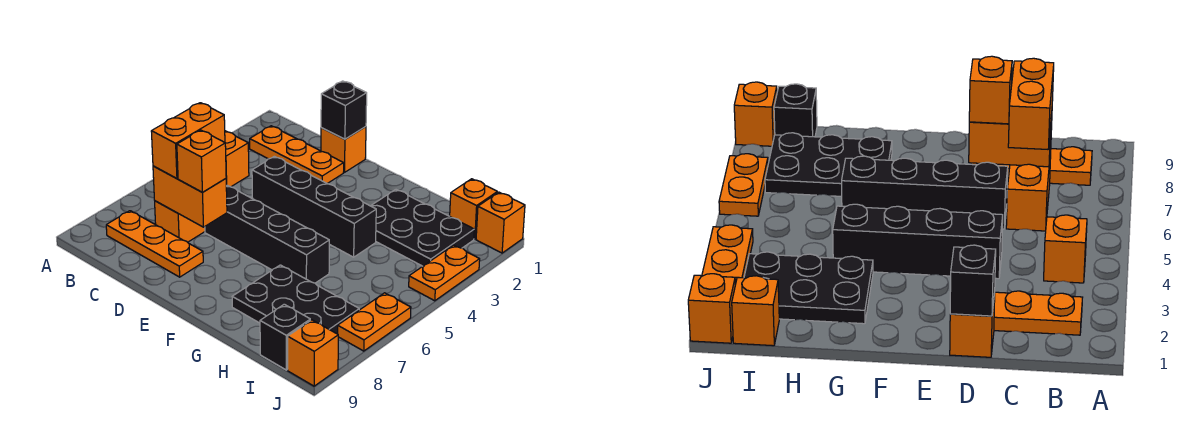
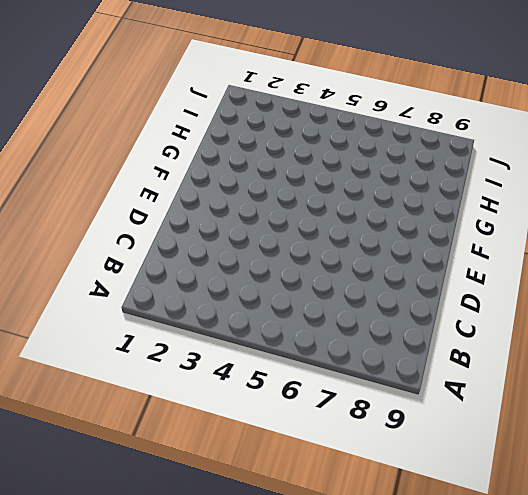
none -> orange 1x3 plate [250,126,344,184]
none -> orange 1x1 brick [225,131,249,187]
none -> orange 1x3 plate [106,211,203,277]

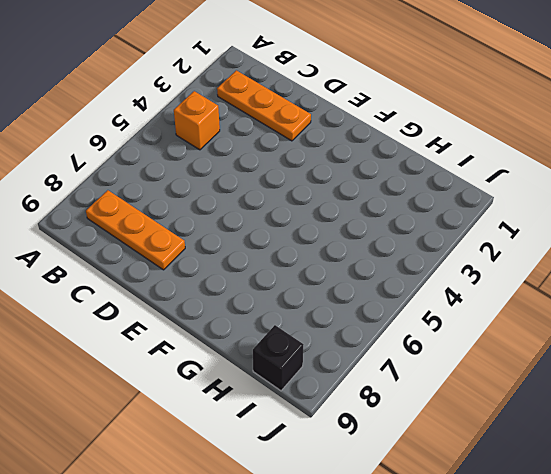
none -> orange 1x2 brick [155,201,205,242]
none -> orange 1x1 brick [321,127,366,172]
none -> black 1x4 brick [252,156,376,257]

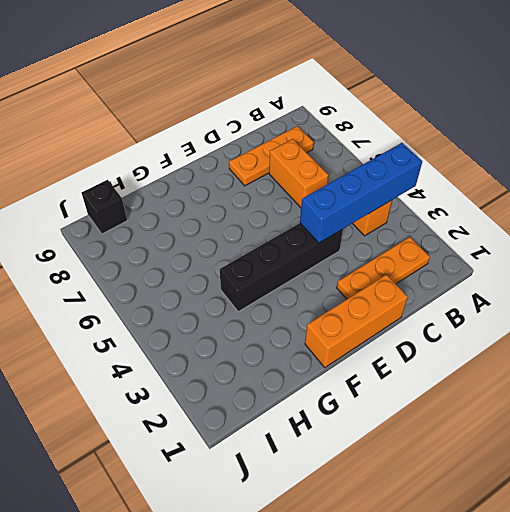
blue 1x4 brick [300,143,422,243] -> none
orange 1x3 brick [305,275,408,368] -> orange 1x1 brick [321,127,366,172]
none -> black 1x4 brick [205,185,329,283]
none -> black 2x3 plate [371,190,474,266]
none -> black 2x3 plate [232,265,359,334]

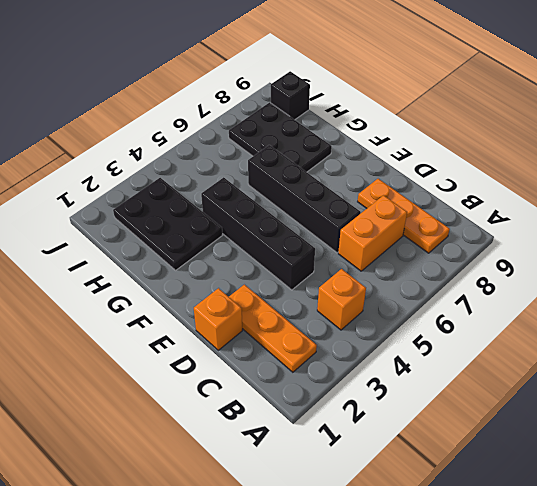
none -> orange 1x1 brick [450,179,497,239]
none -> orange 1x1 brick [476,192,525,253]
none -> orange 1x2 plate [409,245,480,301]

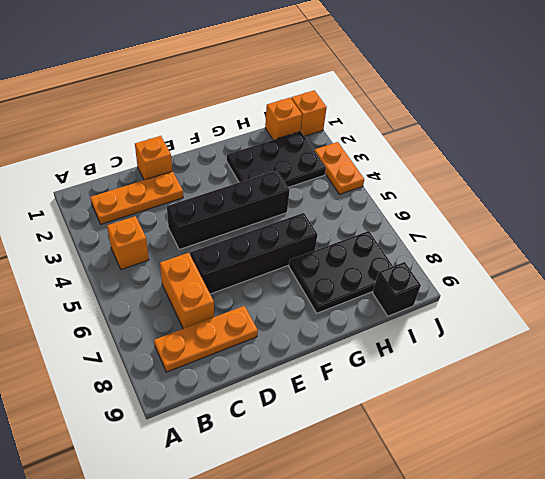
none -> orange 1x2 plate [338,293,411,351]
none -> orange 1x1 brick [288,320,338,386]
none -> orange 1x2 brick [153,166,227,227]

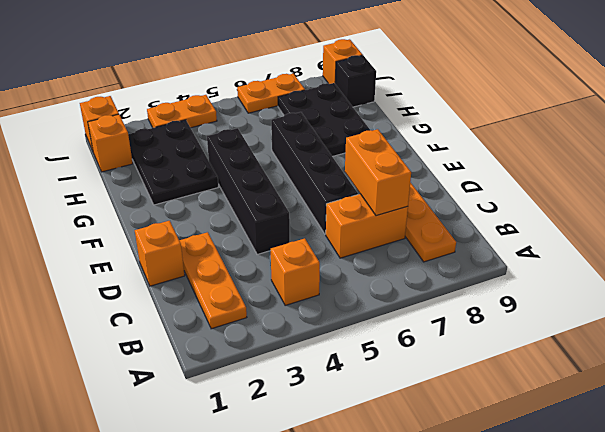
none -> black 1x1 brick [321,81,367,139]
none -> orange 1x2 brick [151,103,225,179]
none -> orange 1x1 brick [177,130,226,192]

